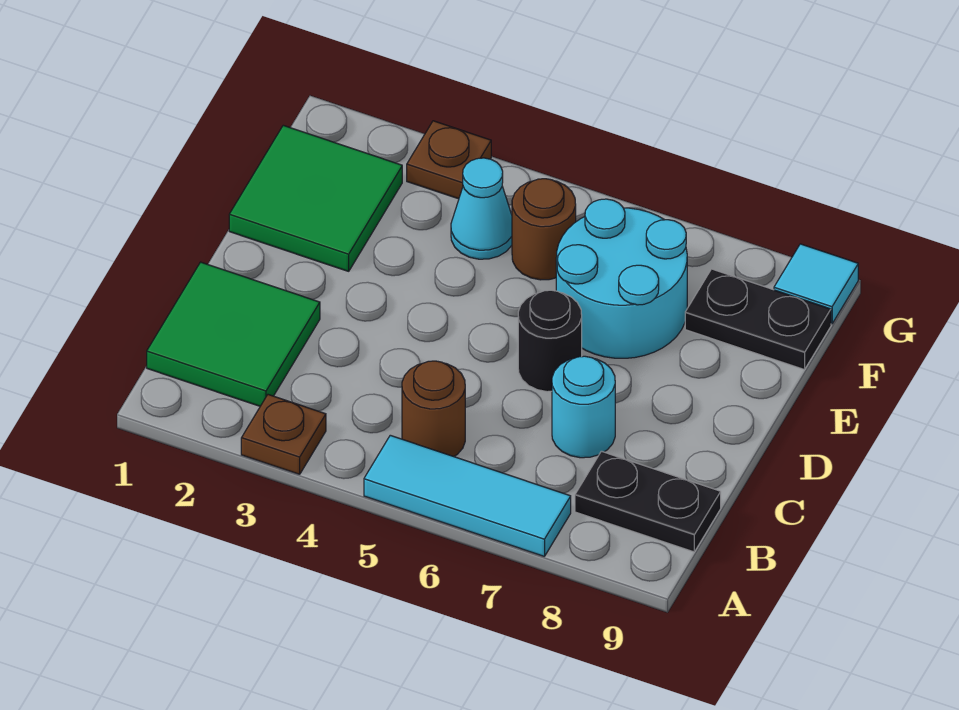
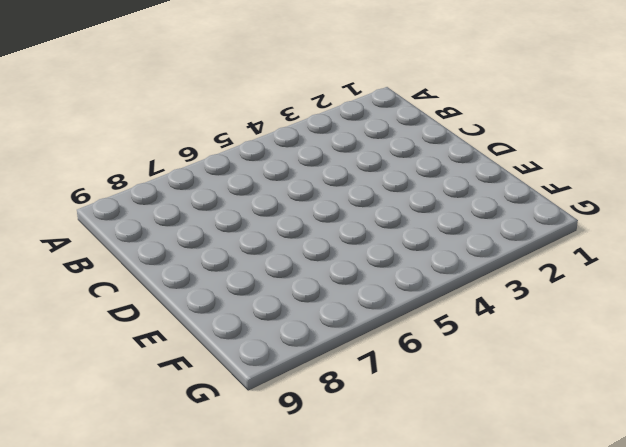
none -> brown 1x1 plate [241,395,326,474]
none -> cyan 1x3 tile [364,435,571,556]
none -> green 2x2 tile [147,262,320,406]

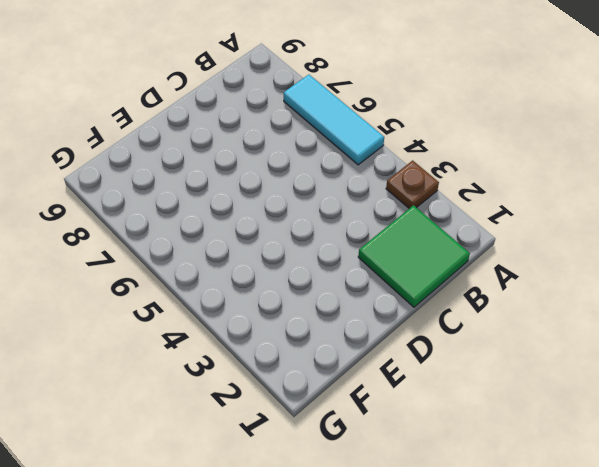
none -> brown 1x1 round brick [402,361,465,457]
none -> black 1x2 plate [575,451,721,552]
none -> cyan 1x1 round brick [552,356,615,458]

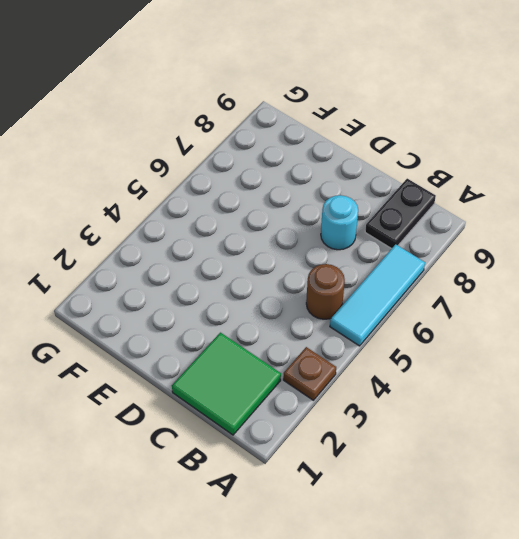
none -> black 1x1 round brick [518,290,582,392]
none -> green 2x2 tile [229,125,402,271]
none -> cyan 2x2 round brick [556,199,687,358]

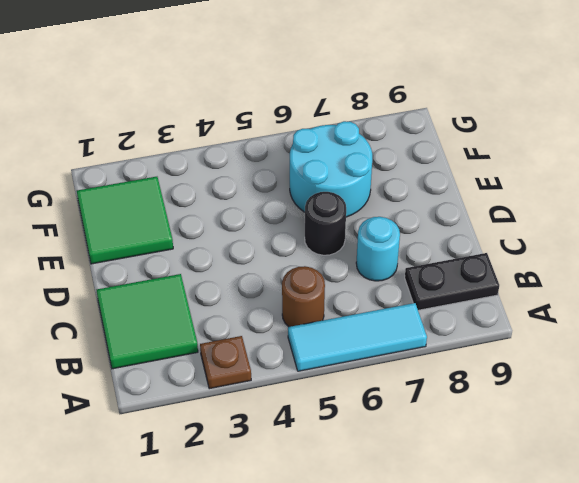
none -> cyan 1x1 cone [451,158,512,259]
none -> brown 1x1 round brick [512,179,576,280]
none -> black 1x2 plate [685,269,831,370]

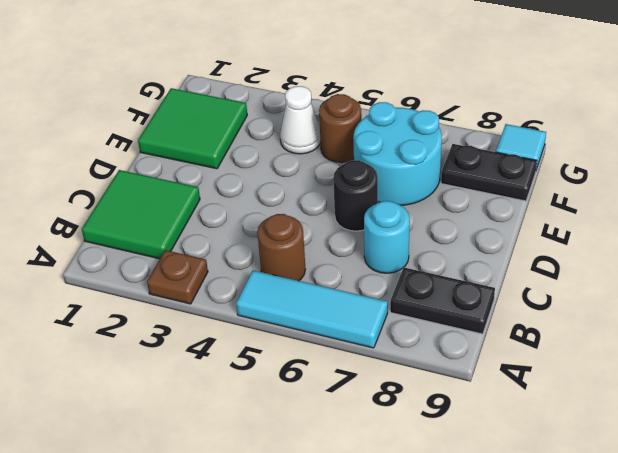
white 1x1 cone [280,86,321,154] -> cyan 1x1 cone [451,158,512,259]
none -> brown 1x1 plate [407,121,491,199]

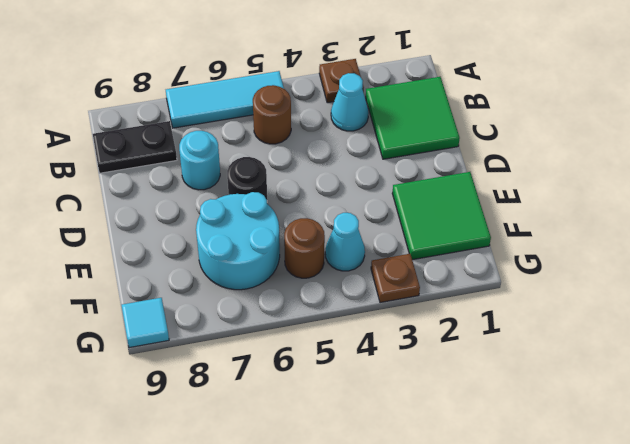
cyan 1x1 cone [331,73,369,131] -> none
none -> black 1x2 plate [685,269,831,370]

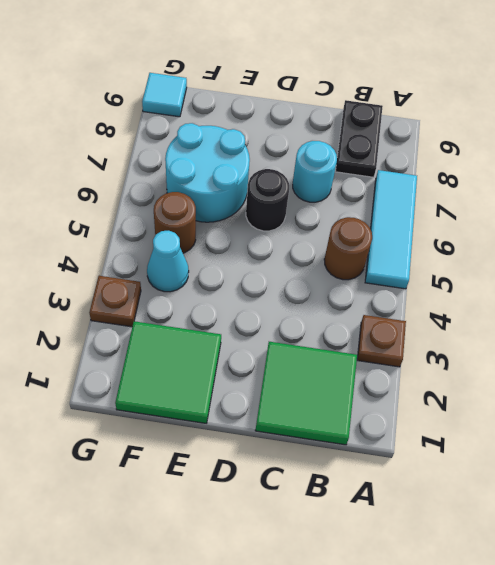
none -> black 1x2 plate [685,269,831,370]

